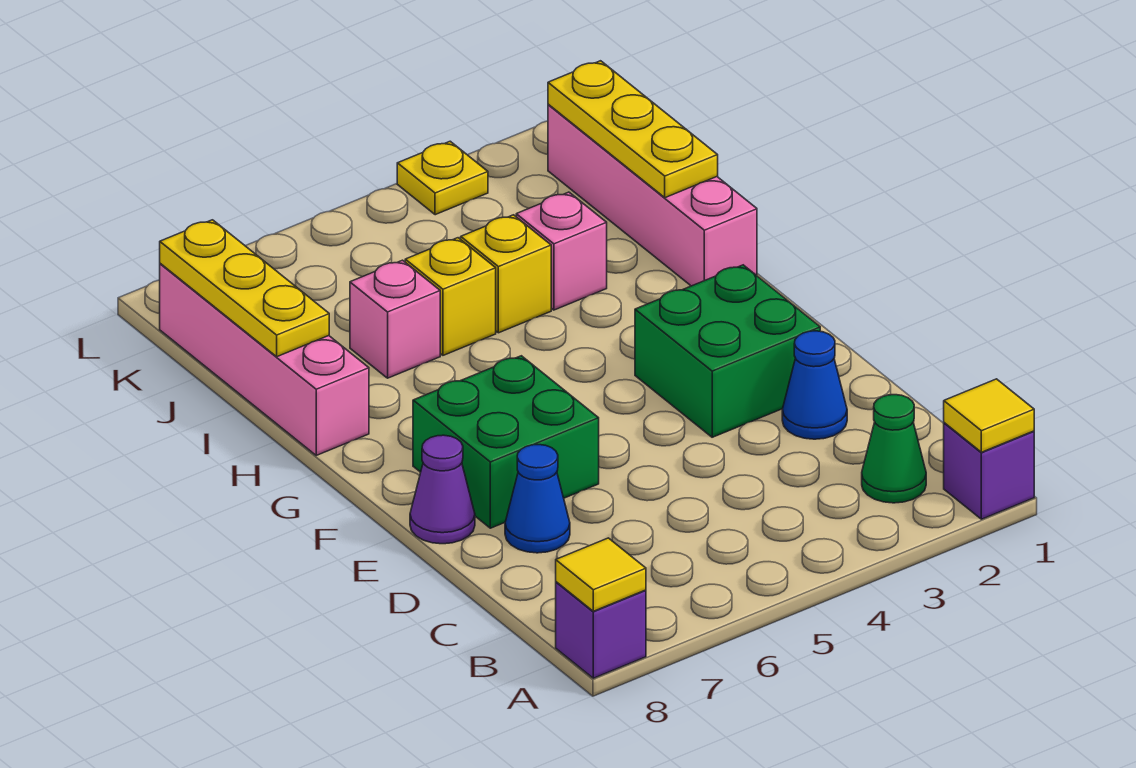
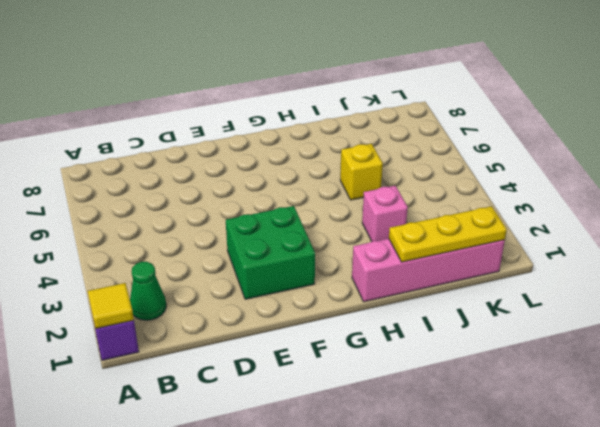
none -> purple 1x1 brick [556,582,646,678]
none -> blue 1x1 cone [782,331,847,439]
none -> blue 1x1 cone [505,445,570,553]

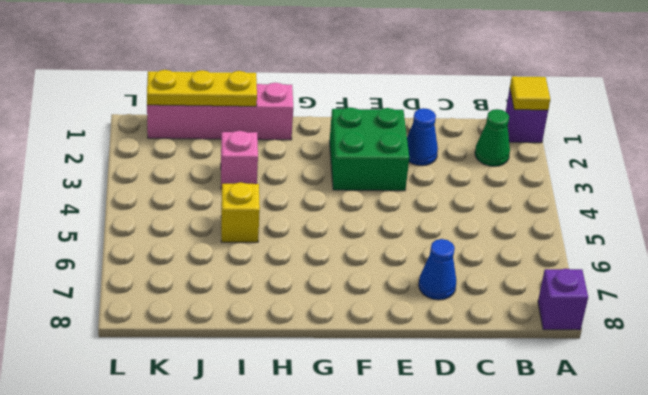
none -> green 2x2 brick [413,356,599,528]
none -> purple 1x1 cone [410,435,475,544]
none -> pink 1x4 brick [160,264,369,455]

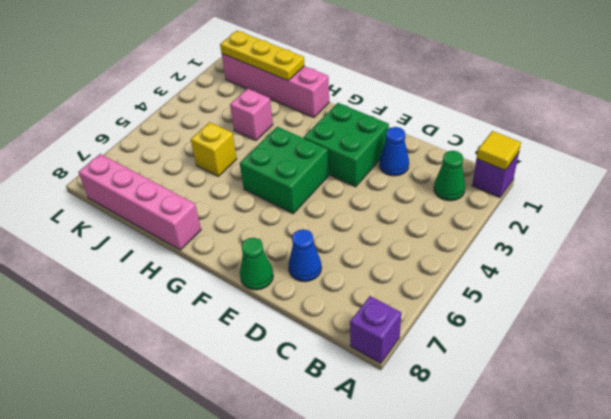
green 1x1 cone [240,238,273,290] -> purple 1x1 cone [410,435,475,544]
green 2x2 brick [240,127,329,214] -> green 2x2 brick moved to [413,356,599,528]
none -> yellow 1x1 brick [461,215,551,333]
none -> pink 1x1 brick [350,260,440,378]
none -> yellow 1x1 plate [397,141,488,215]

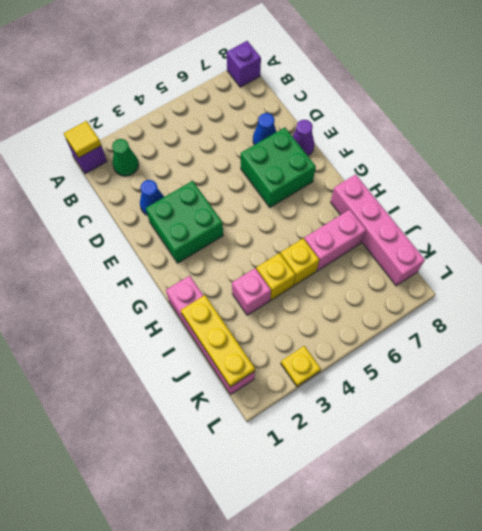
pink 1x2 brick [304,210,366,271] -> pink 1x1 brick [350,260,440,378]
none -> yellow 1x1 tile [556,538,646,611]
none -> yellow 1x3 plate [160,220,329,357]

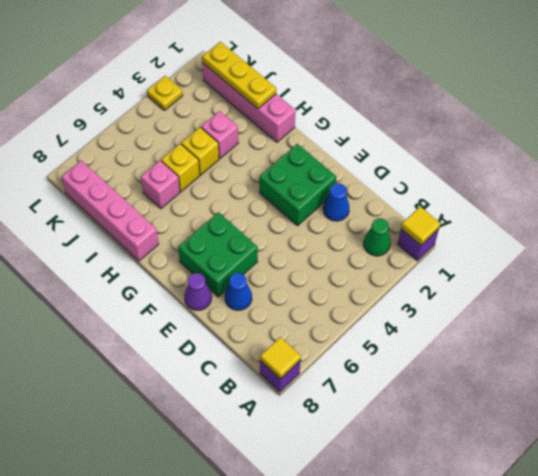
none -> yellow 1x3 plate [160,220,329,357]

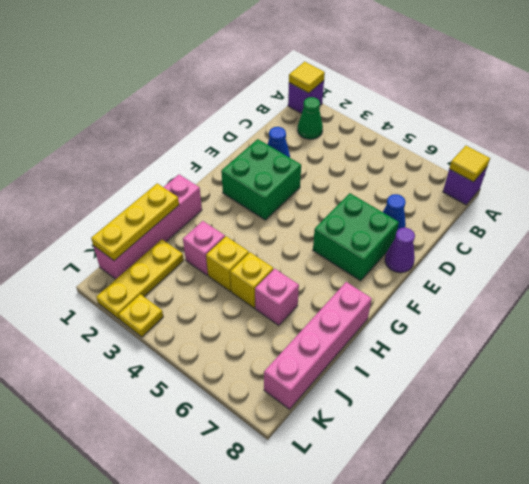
yellow 1x3 plate [96,239,184,319] -> yellow 1x3 plate moved to [160,220,329,357]

